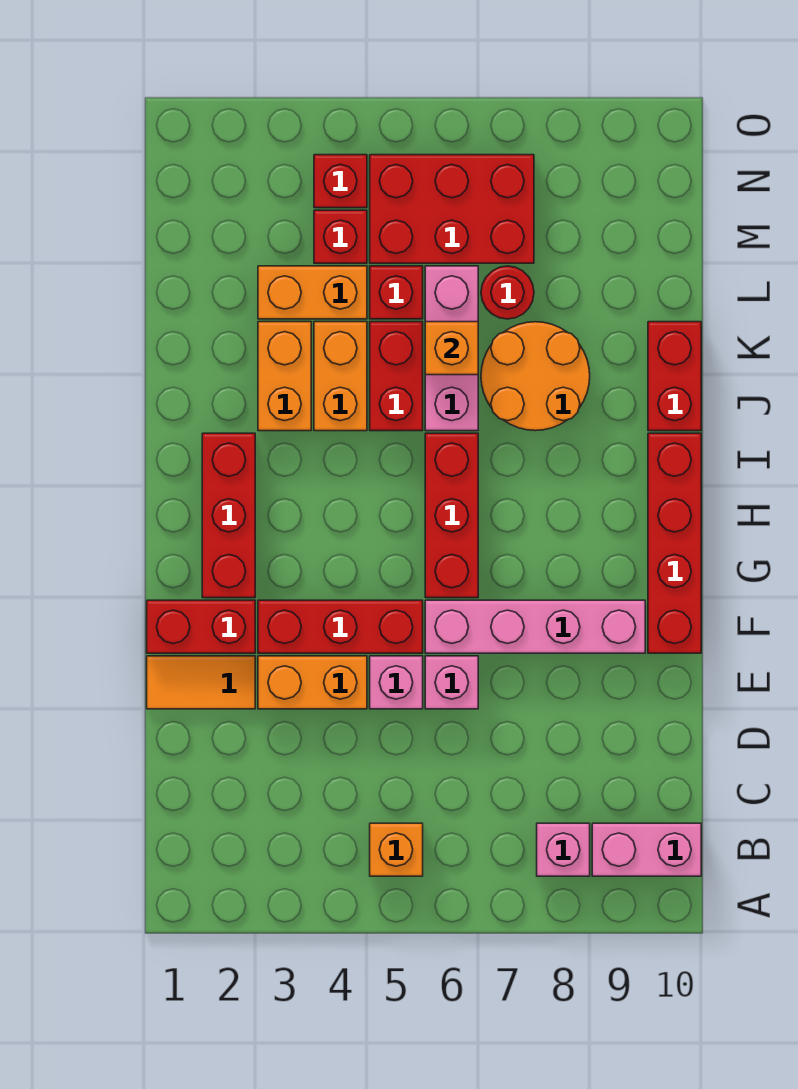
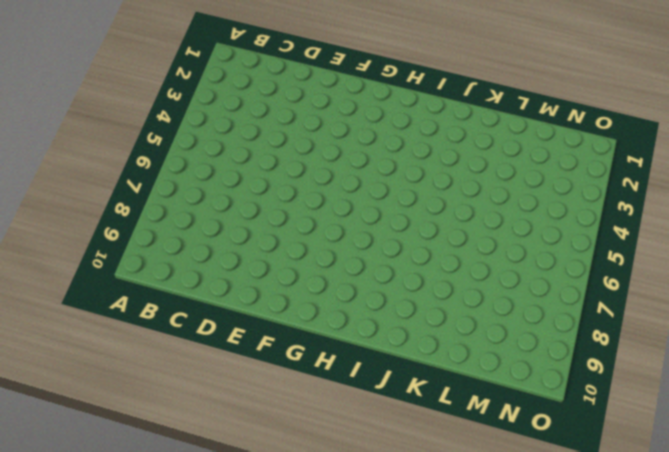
none -> orange 1x1 brick [370,823,423,876]
none -> pink 1x1 brick [537,823,590,876]
none -> pink 1x2 brick [592,823,701,876]

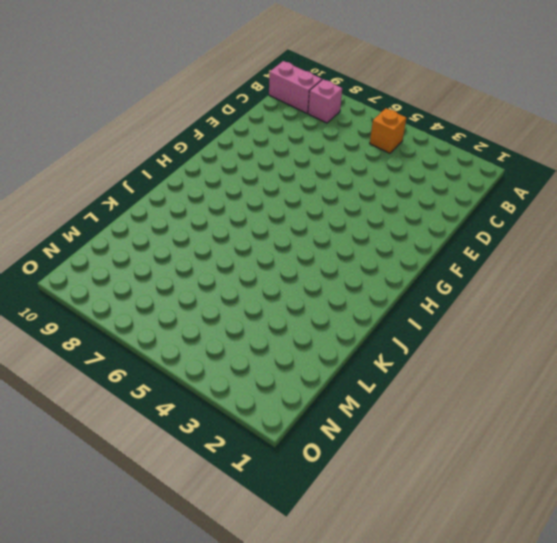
none -> orange 1x2 tile [147,656,255,709]
none -> orange 1x2 brick [258,656,367,709]
none -> pink 1x1 brick [370,656,423,709]

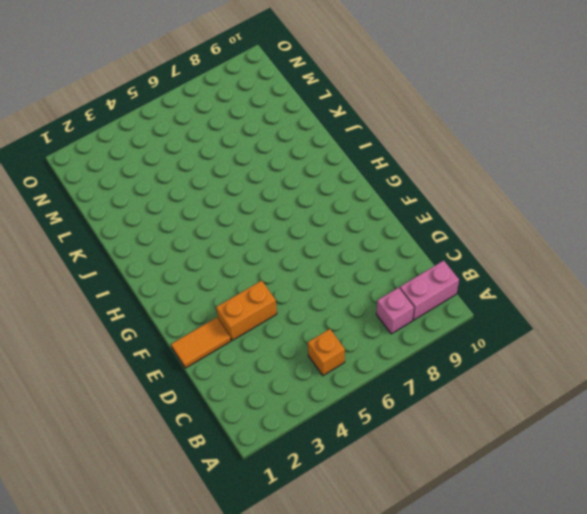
none -> pink 1x1 brick [370,656,423,709]
none -> pink 1x1 brick [425,656,478,709]
none -> red 1x2 brick [147,600,255,653]

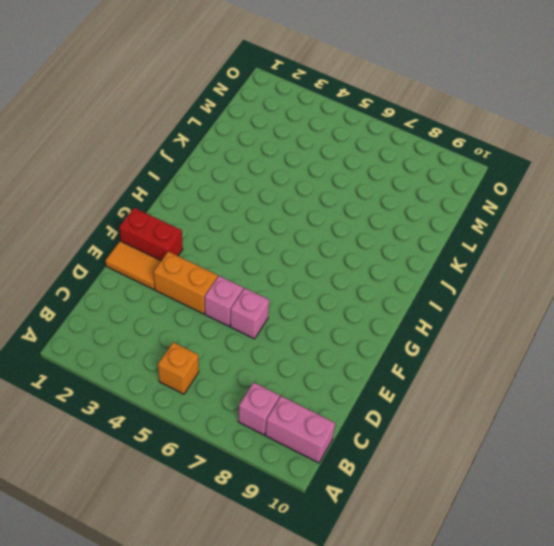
none -> red 1x3 brick [258,600,423,653]
none -> pink 1x4 brick [425,600,645,653]
none -> red 1x4 brick [648,433,701,653]

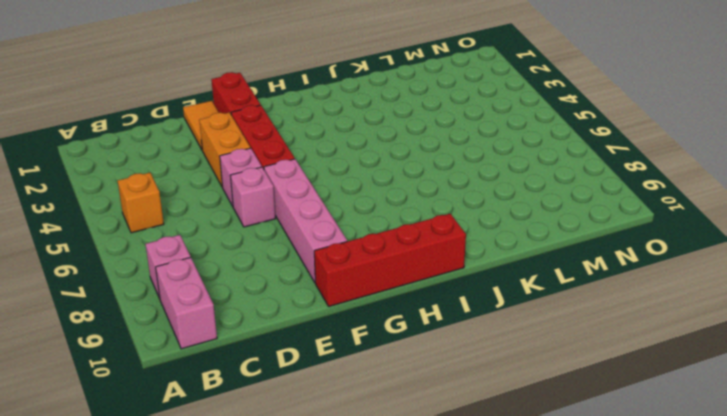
none -> red 1x3 brick [202,433,255,598]
none -> red 1x3 brick [425,433,478,598]
none -> orange 1x2 brick [258,322,311,431]

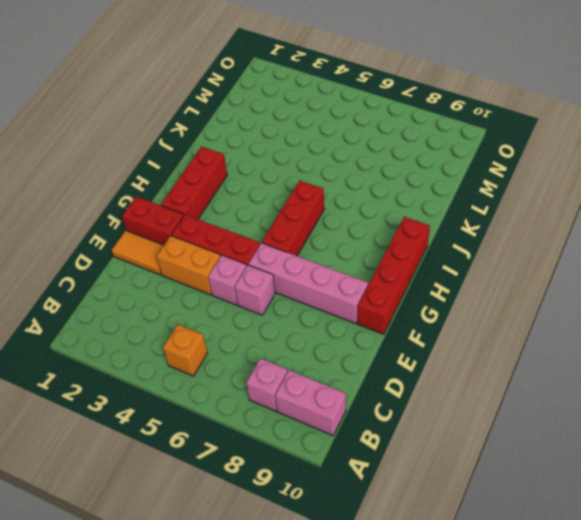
none -> orange 1x2 brick [258,322,311,431]
none -> orange 1x2 brick [314,322,367,431]
none -> red 1x2 brick [370,322,423,431]

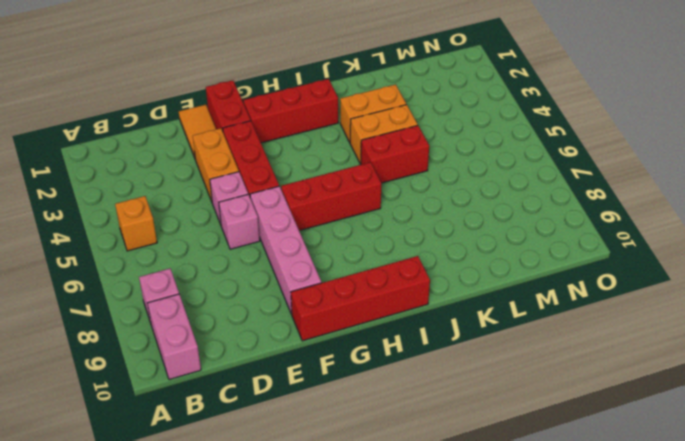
none -> pink 1x3 brick [425,266,478,431]
none -> orange 2x2 round brick [481,322,590,431]
none -> red 1x2 brick [648,322,701,431]

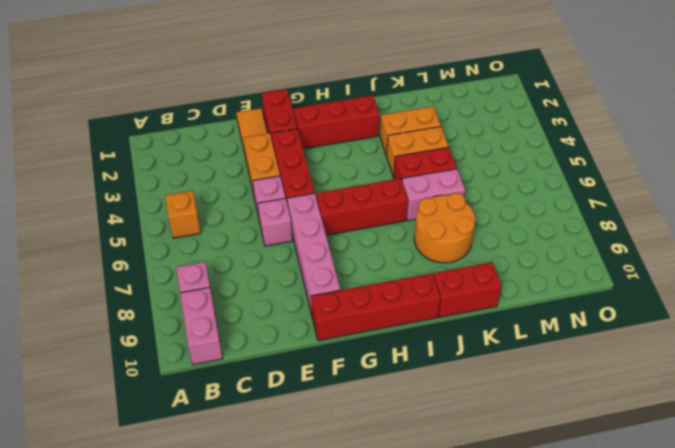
pink 1x2 brick [402,169,465,221] -> pink 1x3 brick [425,266,478,431]
none -> orange 1x2 brick [258,266,367,319]
none -> red 1x1 brick [370,266,423,319]
none -> red 1x1 round brick [481,266,534,319]

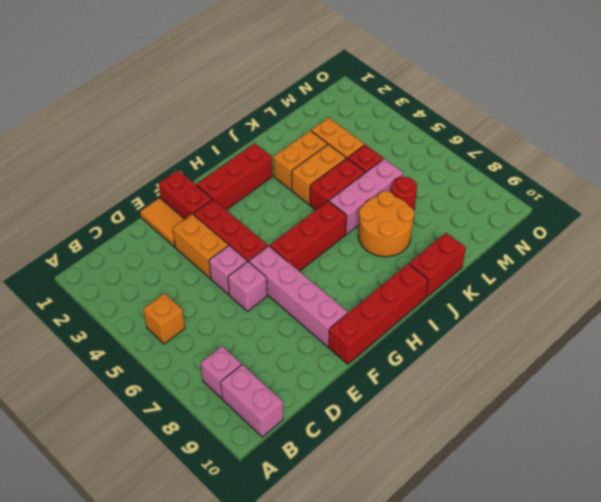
none -> red 1x1 brick [314,210,367,263]
none -> red 2x3 brick [370,155,534,263]
none -> red 1x1 brick [314,155,367,208]

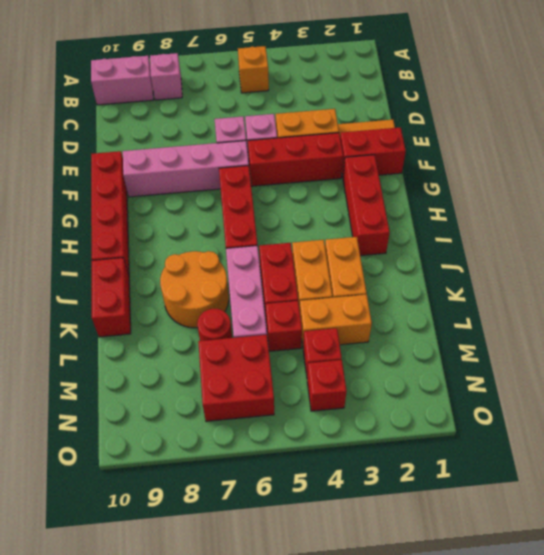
red 2x2 brick [198,335,274,421] -> red 2x3 brick [370,155,534,263]
none -> orange 1x1 brick [425,322,478,375]

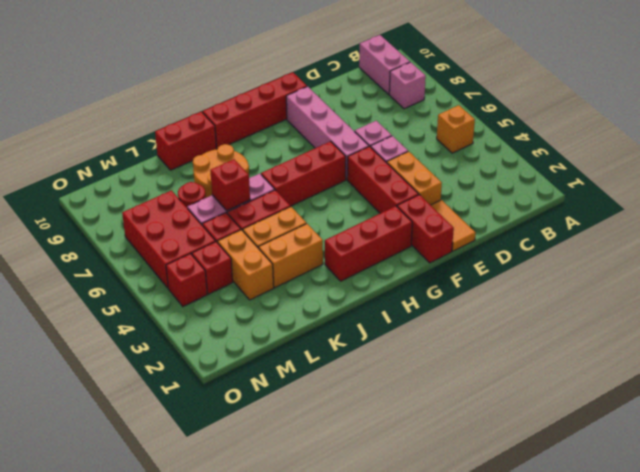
red 1x1 brick [210,159,250,211] -> orange 1x1 brick [425,322,478,375]

